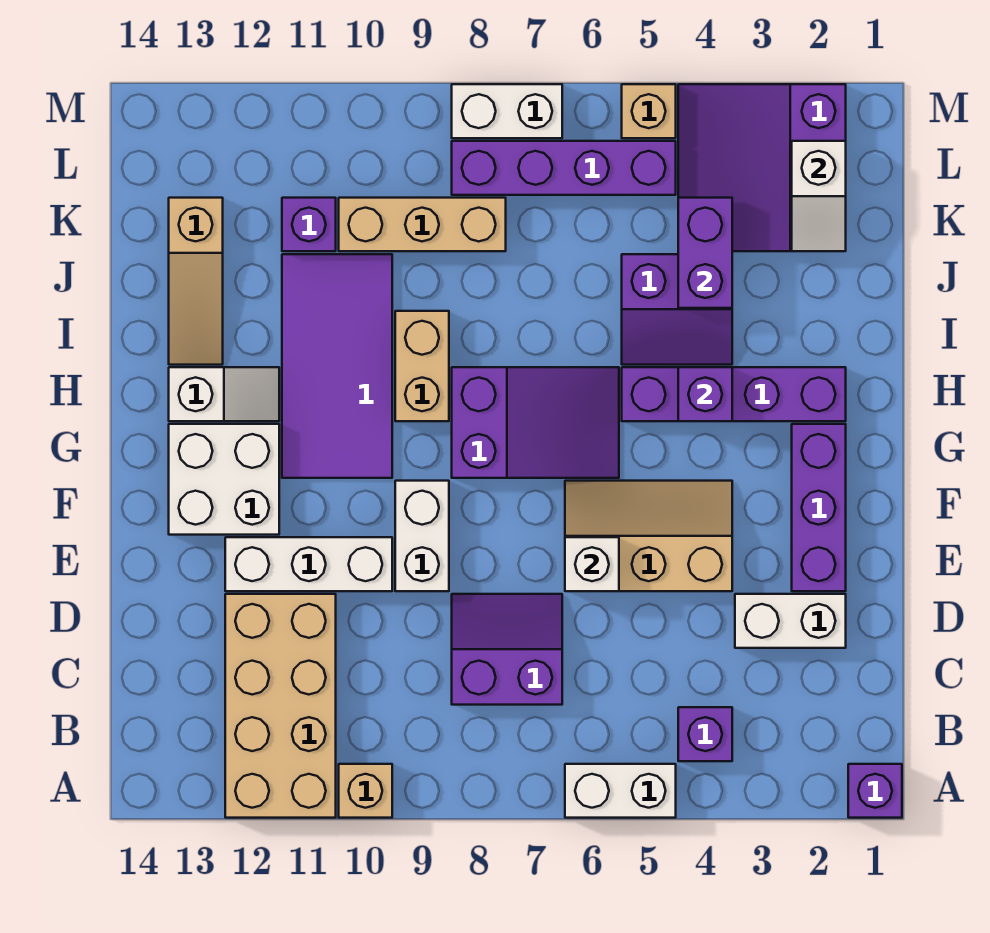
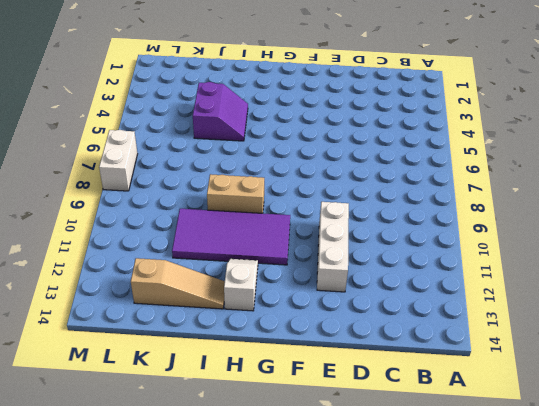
none -> purple 1x1 brick [848,764,902,818]
none -> white 1x2 brick [565,764,676,818]
none -> tan 1x1 brick [339,764,392,818]

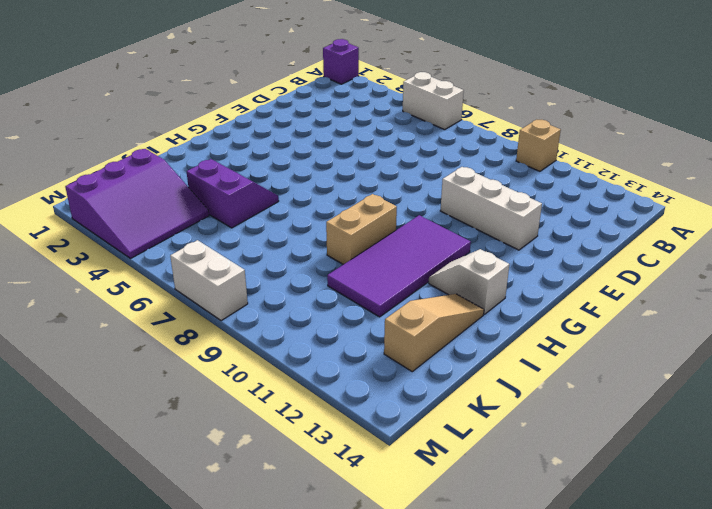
none -> tan 2x4 brick [225,594,336,818]
none -> purple 1x1 brick [678,707,732,761]
none -> purple 2x2 slope [452,594,562,705]

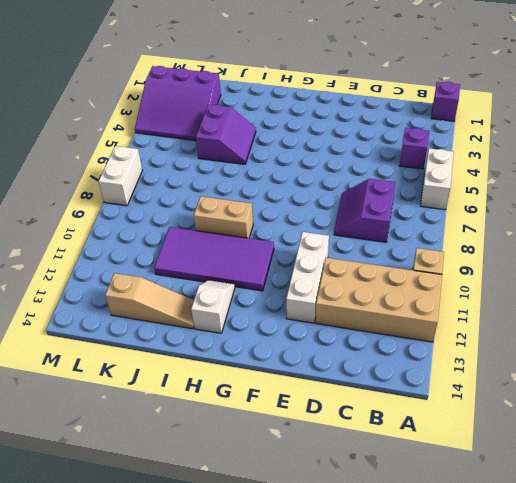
none -> white 1x2 brick [735,594,846,648]
none -> purple 1x3 brick [792,424,846,591]
none -> tan 2x3 slope [565,481,732,591]

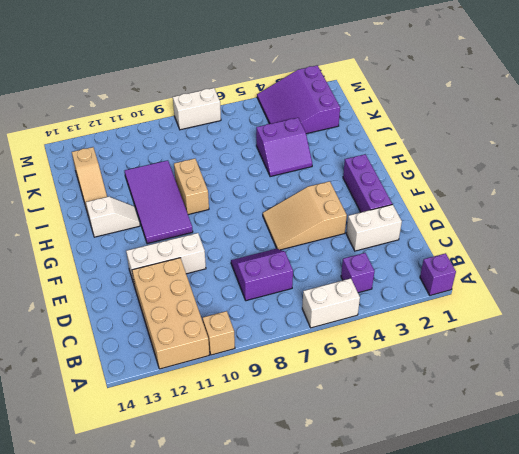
tan 2x3 slope [263,181,347,250] -> tan 2x3 slope turned to [565,481,732,591]
none -> white 1x2 brick [395,481,449,591]
none -> white 2x2 brick [169,424,279,535]
none -> purple 2x3 slope [452,367,619,478]

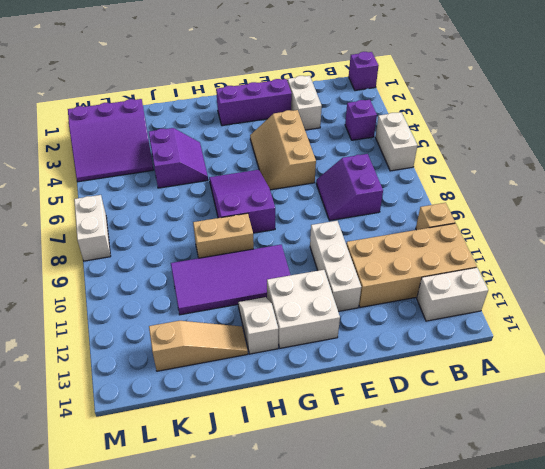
white 1x2 brick [417,268,488,321] -> white 1x2 brick moved to [395,481,449,591]
none -> purple 1x4 brick [622,367,846,421]
none -> tan 1x3 brick [339,198,506,251]
none -> purple 1x1 brick [282,198,336,251]

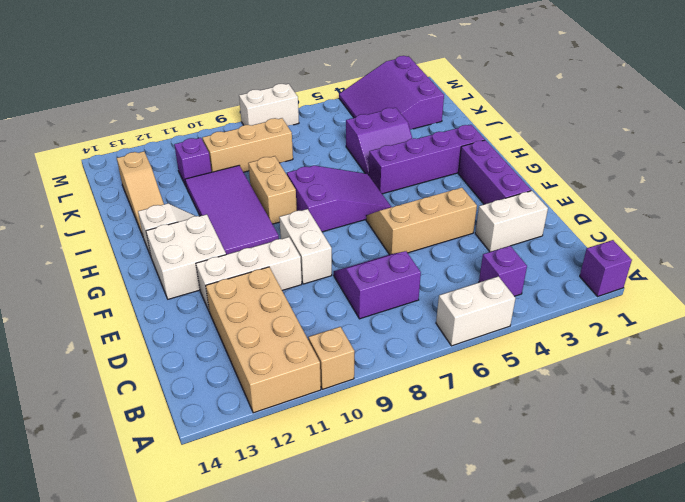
none -> purple 1x4 brick [452,141,676,195]
none -> tan 1x1 brick [622,84,676,138]
none -> white 1x1 brick [565,537,619,591]

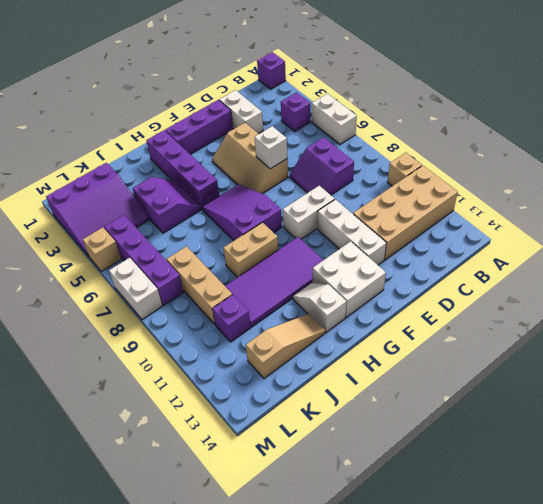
none -> purple 1x1 brick [678,367,732,421]
none -> purple 1x2 brick [678,198,732,308]
none -> white 1x2 slope [792,141,846,251]

